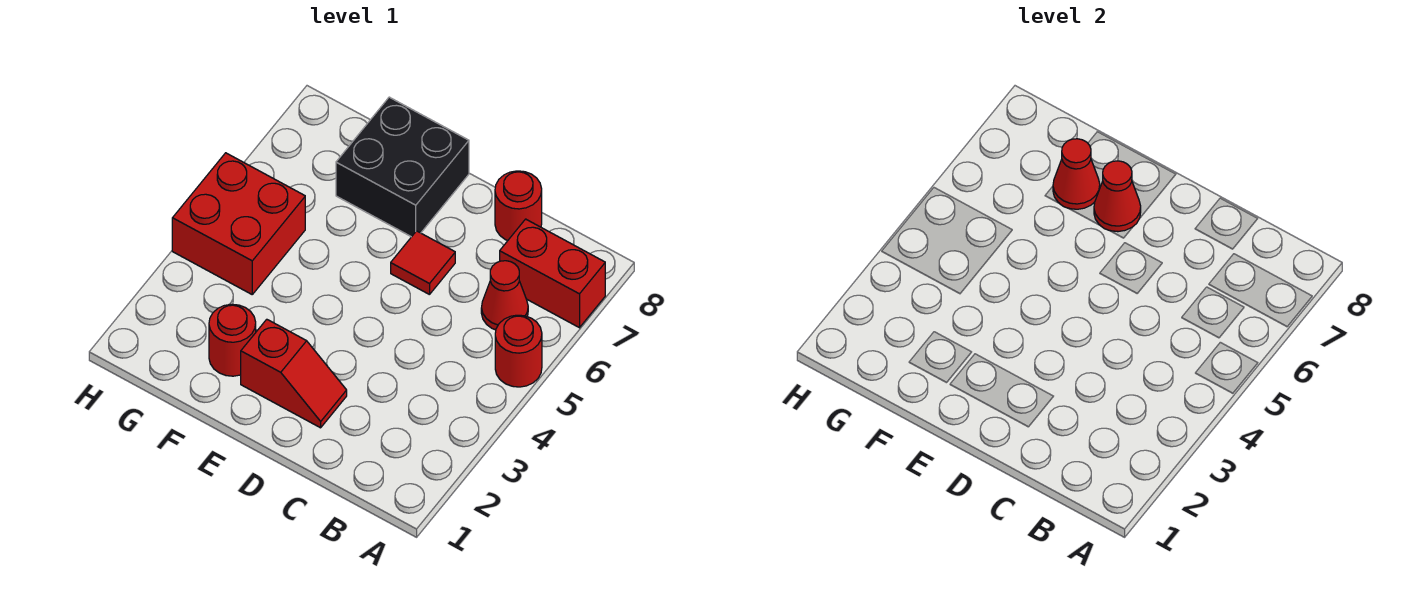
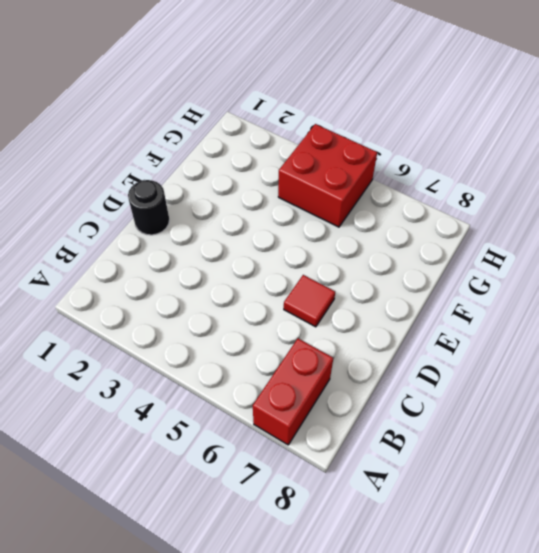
black 1x1 round brick [128,180,169,235] -> none
none -> red 1x1 round brick [495,315,542,387]
none -> red 1x1 cone [481,261,528,330]

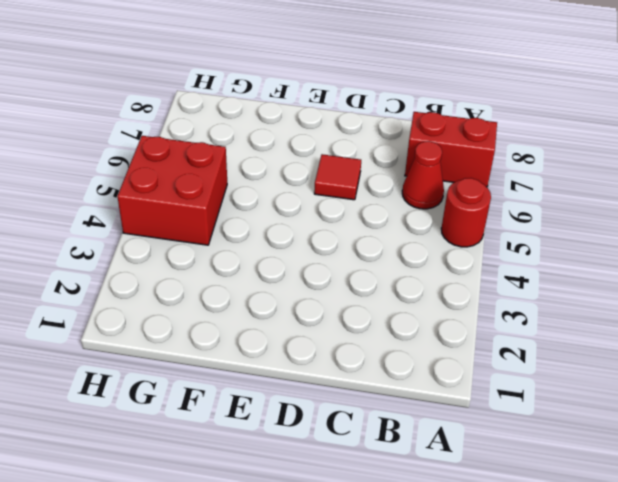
none -> red 1x1 round brick [495,171,542,240]
none -> red 1x2 slope [241,319,347,428]

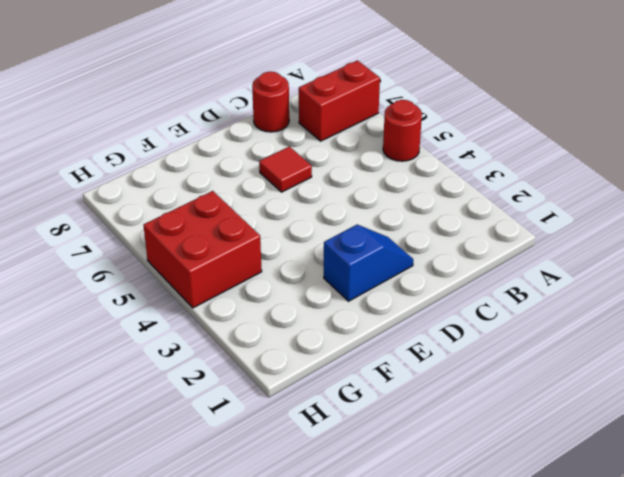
blue 1x2 slope [324,225,413,301] -> red 1x2 slope [241,319,347,428]
none -> red 1x1 cone [481,261,528,330]
none -> black 2x2 brick [336,97,469,237]

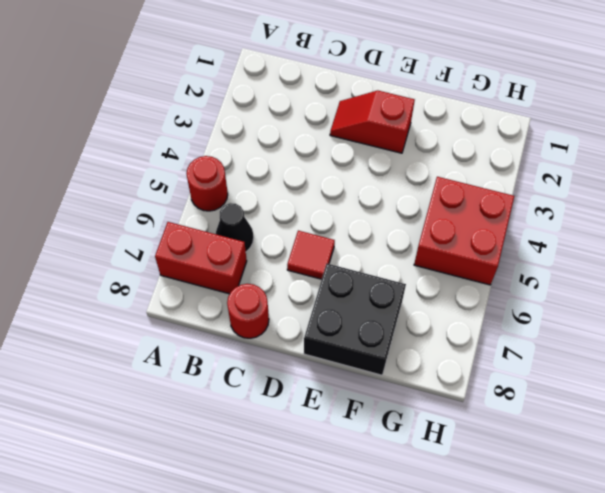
black 1x1 cone [216,203,254,252] -> red 1x1 cone [481,261,528,330]
none -> red 1x1 round brick [209,304,256,376]
none -> red 1x1 cone [1094,161,1141,232]

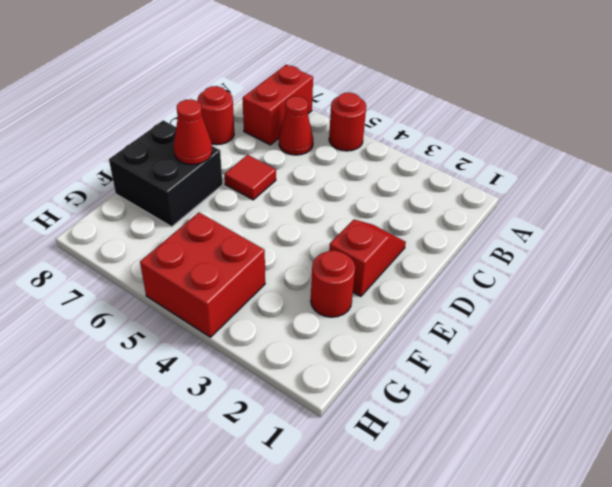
none -> red 1x1 cone [1053,139,1100,209]

